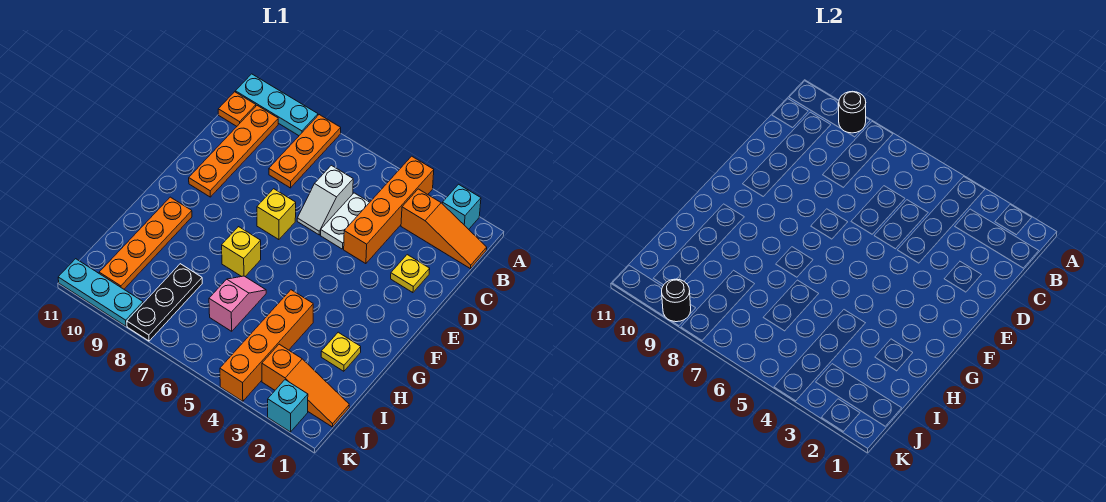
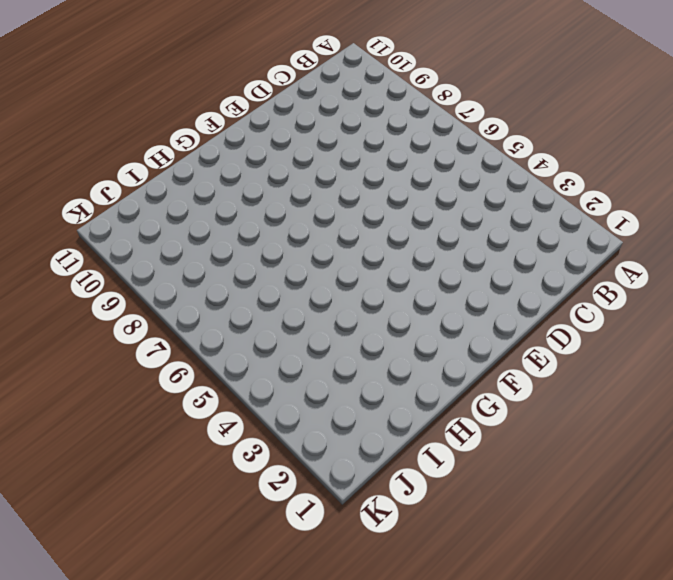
none -> cyan 1x1 brick [442,184,481,229]
none -> orange 1x4 brick [344,156,434,264]
none -> orange 1x3 plate [269,115,341,188]

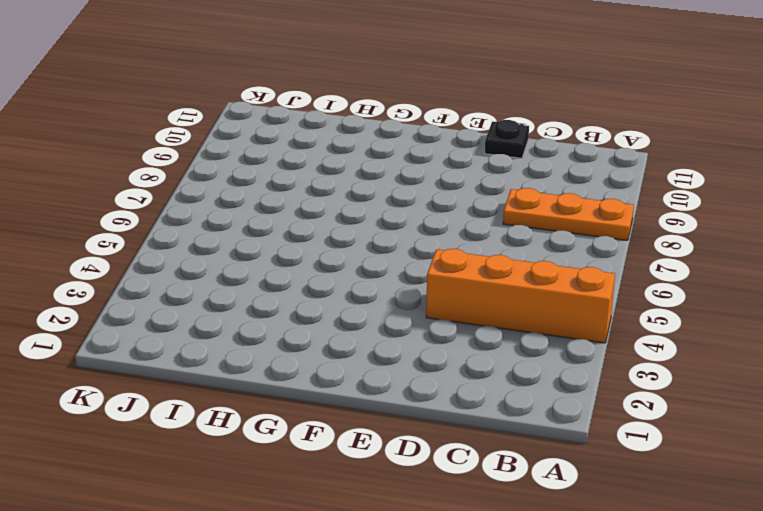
black 1x1 plate [485,120,529,158] -> none
none -> cyan 1x1 brick [442,184,481,229]
none -> cyan 1x3 plate [235,74,318,136]
none -> orange 1x3 slope [401,189,487,269]

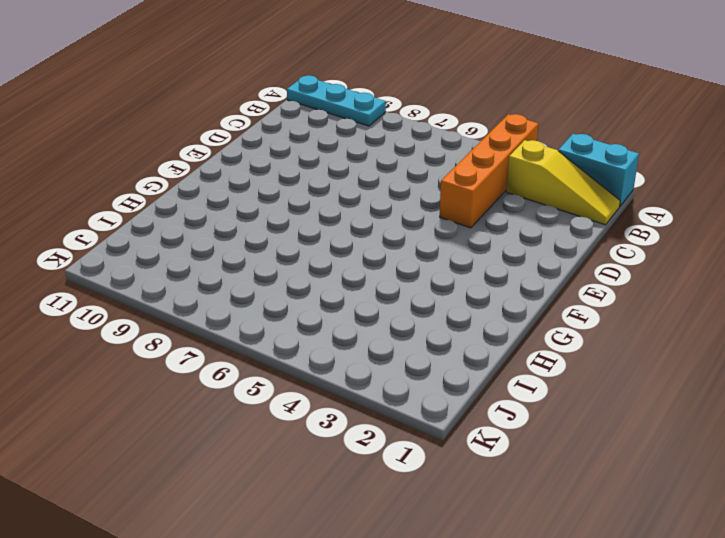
cyan 1x2 brick [558,134,639,206] -> cyan 1x1 brick [442,184,481,229]
yellow 1x3 slope [506,140,620,225] -> orange 1x3 slope [401,189,487,269]
none -> orange 1x3 plate [269,115,341,188]
none -> orange 1x4 plate [189,106,278,197]
none -> orange 1x1 plate [218,92,256,126]

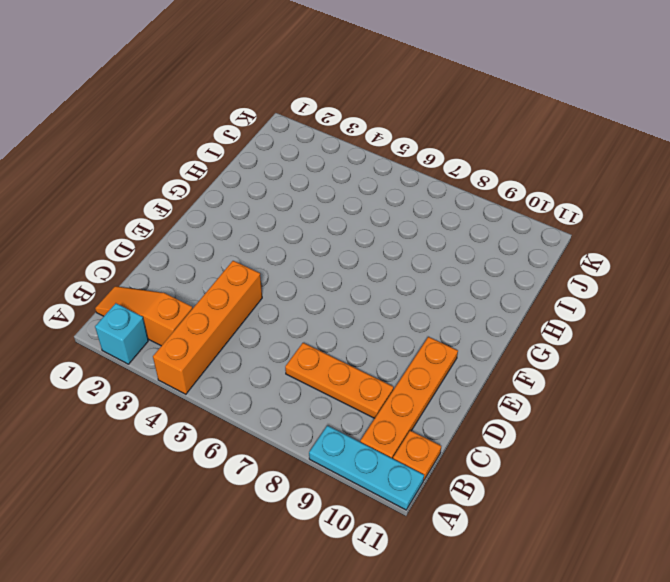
orange 1x3 plate [285,343,394,418] -> orange 1x3 plate turned to [269,115,341,188]
none -> white 1x2 plate [320,193,370,249]
none -> white 1x2 slope [297,165,353,235]
none -> yellow 1x1 plate [391,255,430,293]

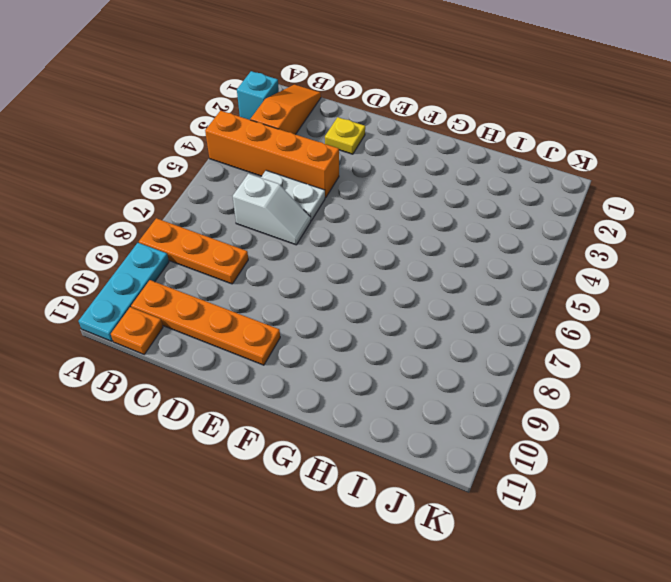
none -> yellow 1x1 brick [257,189,296,240]
none -> yellow 1x1 brick [222,227,261,277]
none -> orange 1x4 plate [99,197,192,289]

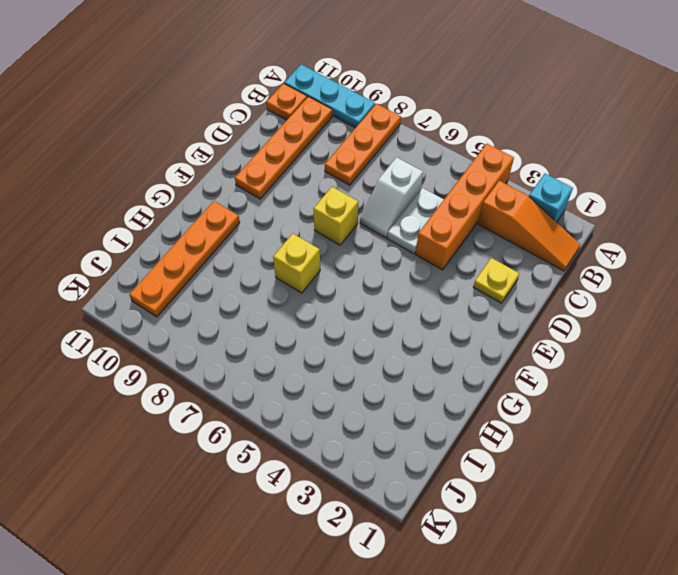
none -> yellow 1x1 plate [321,332,361,371]
none -> orange 1x4 brick [220,290,313,401]
none -> pink 1x2 slope [209,276,266,331]

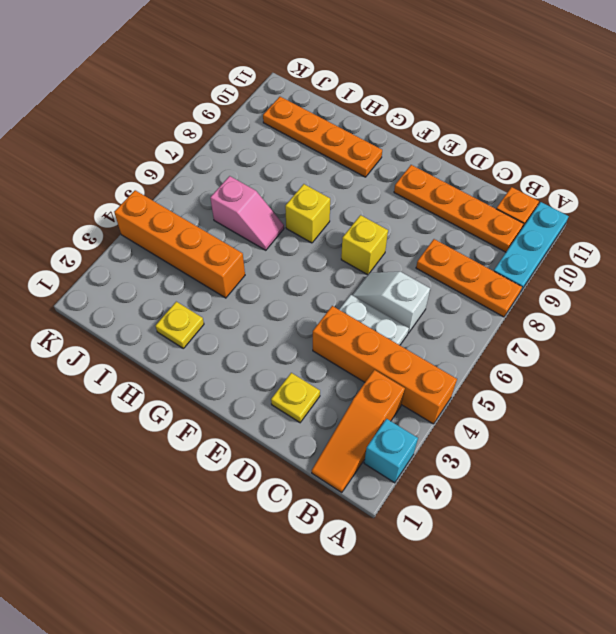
none -> black 1x3 plate [127,264,202,341]
none -> orange 1x3 slope [262,344,349,427]
none -> cyan 1x1 brick [268,380,308,432]

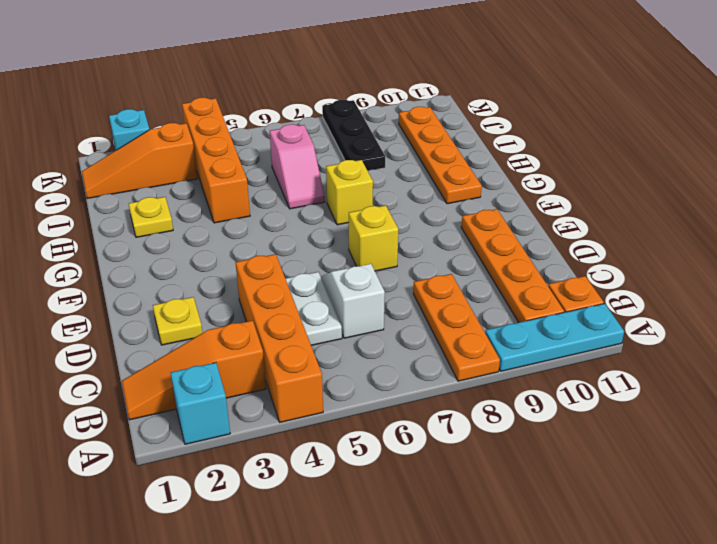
none -> cyan 1x3 plate [58,259,143,326]
none -> black 1x1 round brick [839,91,866,133]
none -> black 1x1 round brick [662,279,691,322]

